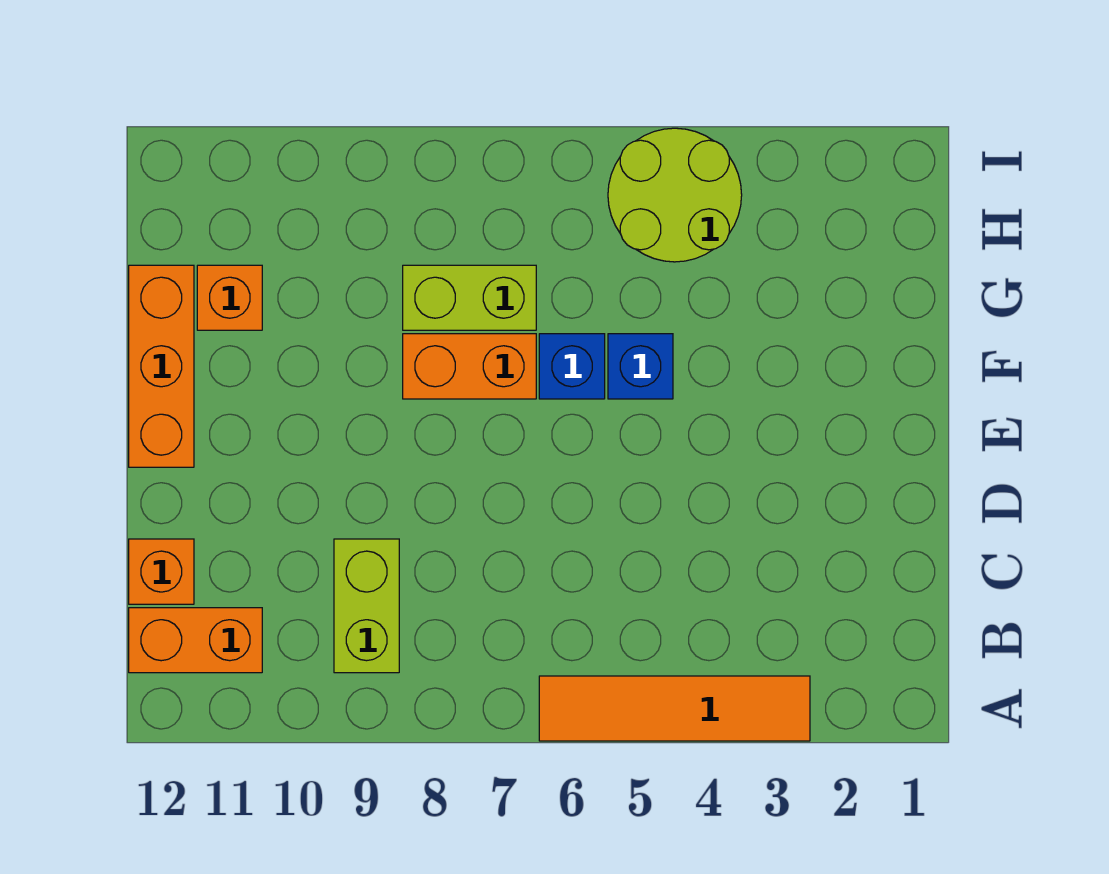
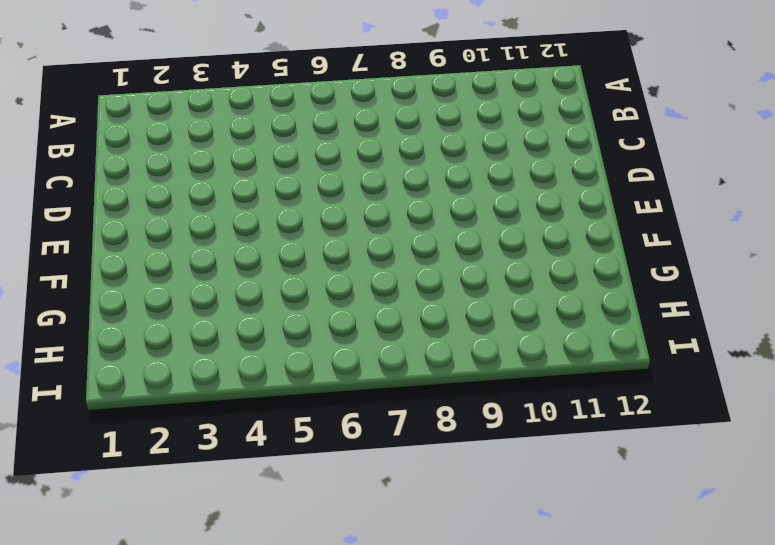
none -> orange 1x4 tile [539,676,810,741]
none -> lime 1x2 brick [334,539,399,673]

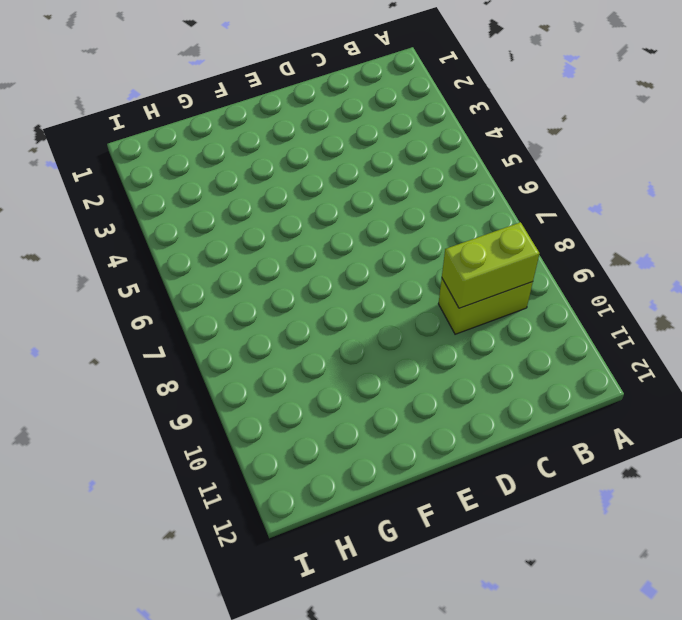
lime 1x2 brick [442,222,539,308] -> lime 1x2 brick turned to [403,265,536,330]
none -> orange 1x4 tile [539,676,810,741]
none -> orange 1x2 brick [129,608,262,673]

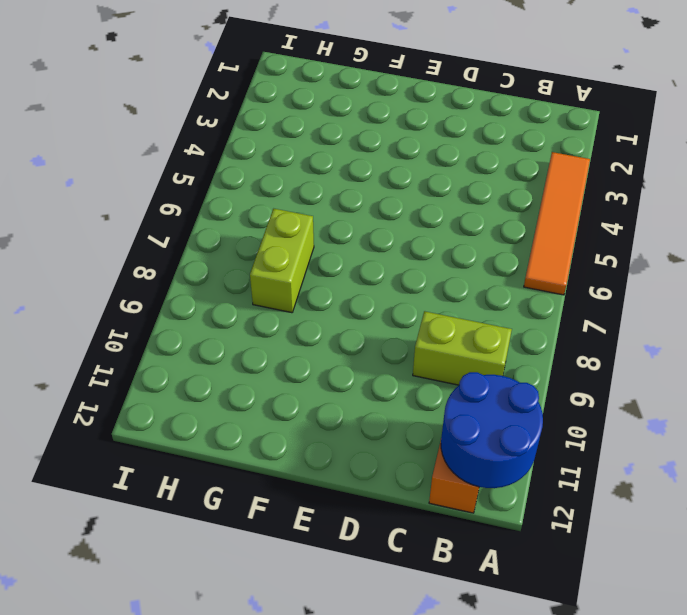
blue 2x2 round brick [441,372,543,488] -> none
none -> orange 1x1 brick [129,539,194,604]
none -> orange 1x3 brick [129,265,194,467]

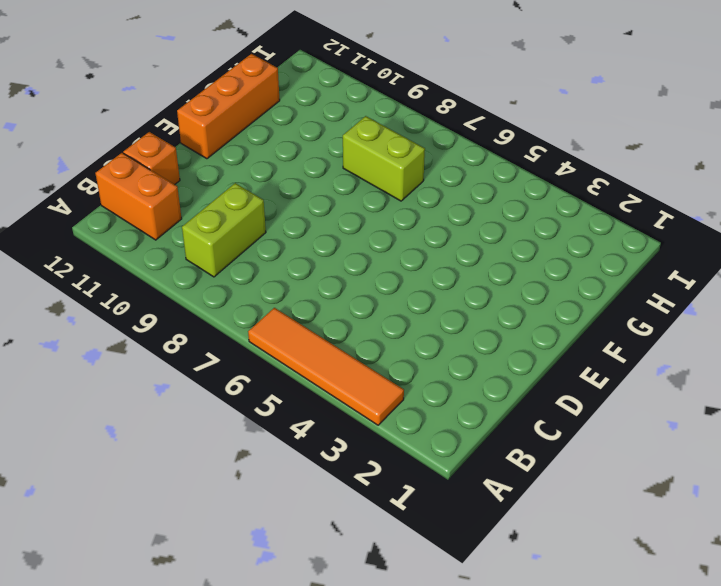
none -> blue 1x1 brick [608,334,673,399]
none -> blue 1x1 brick [539,334,605,399]

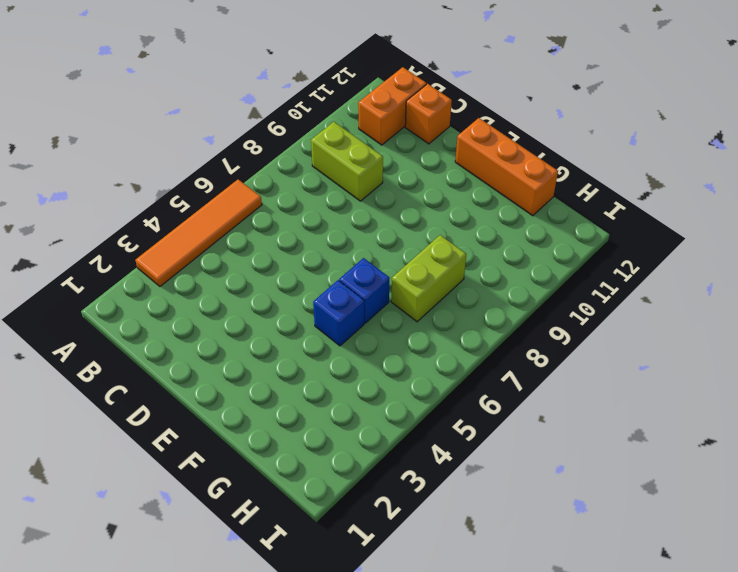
none -> orange 1x2 brick [403,334,536,399]
none -> orange 1x1 brick [197,265,262,330]

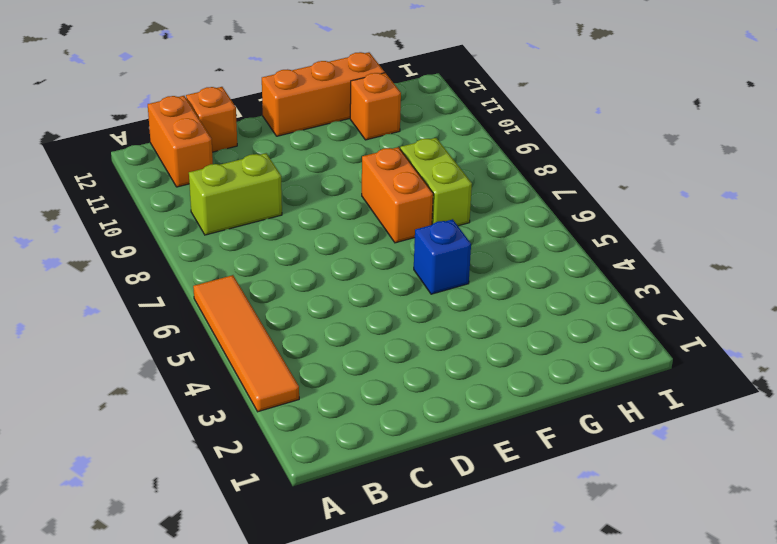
none -> blue 1x1 brick [539,334,605,399]
none -> lime 2x2 round brick [608,128,742,262]

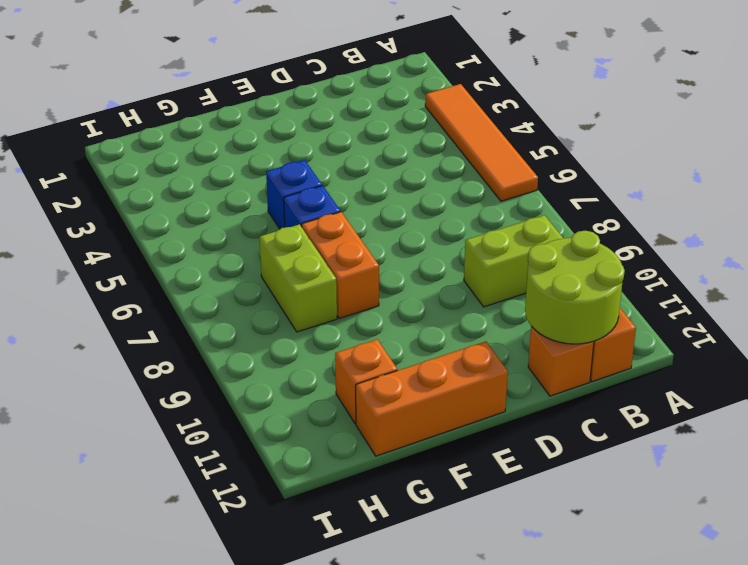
lime 2x2 round brick [525,231,625,344] -> lime 2x2 round brick moved to [608,128,742,262]

